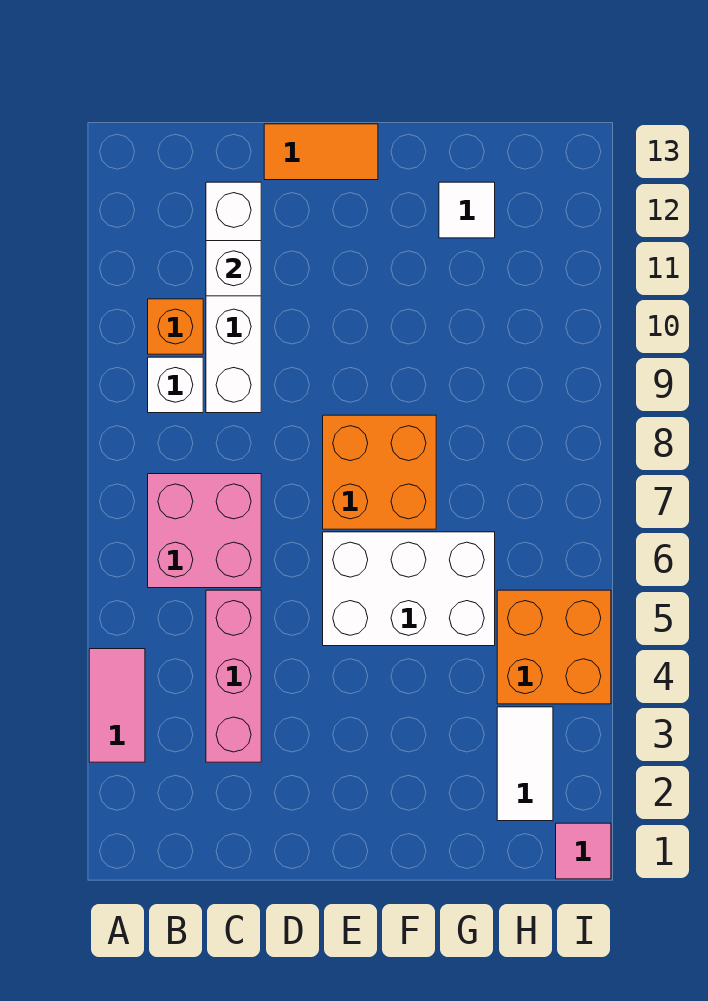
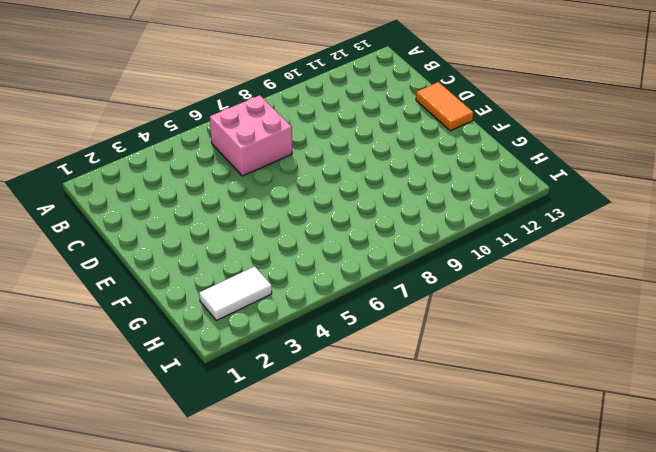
none -> pink 1x2 tile [89,649,145,762]
none -> white 1x1 brick [148,357,203,413]
none -> orange 1x1 brick [148,299,203,354]

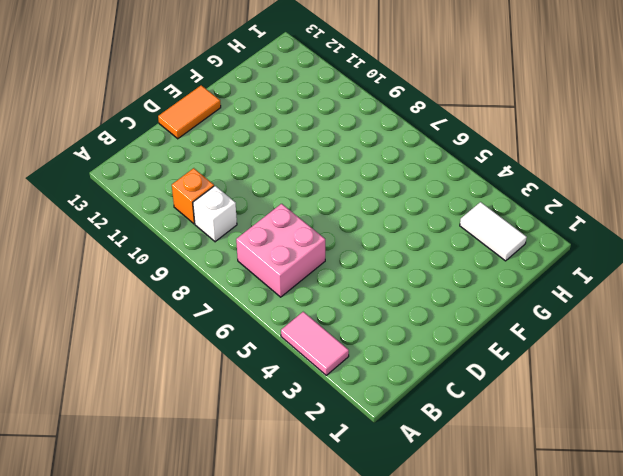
none -> pink 1x3 brick [206,590,261,762]
none -> white 1x4 brick [206,182,261,413]
none -> white 2x3 brick [323,532,495,646]

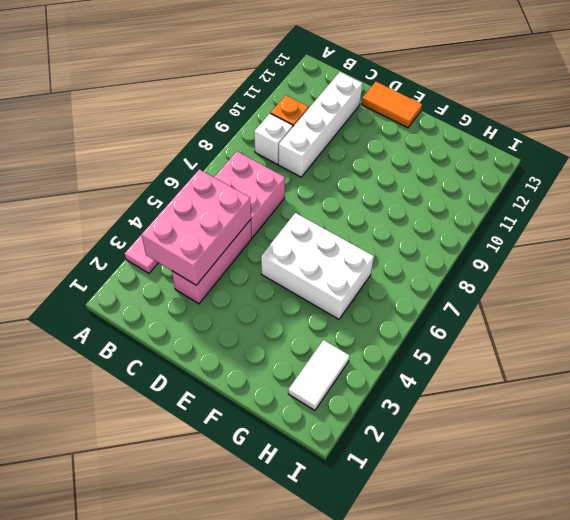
pink 2x3 brick [141,169,251,285] -> none
none -> orange 2x2 brick [323,415,436,529]
none -> white 1x1 tile [439,182,495,238]
none -> orange 2x2 brick [497,590,611,704]

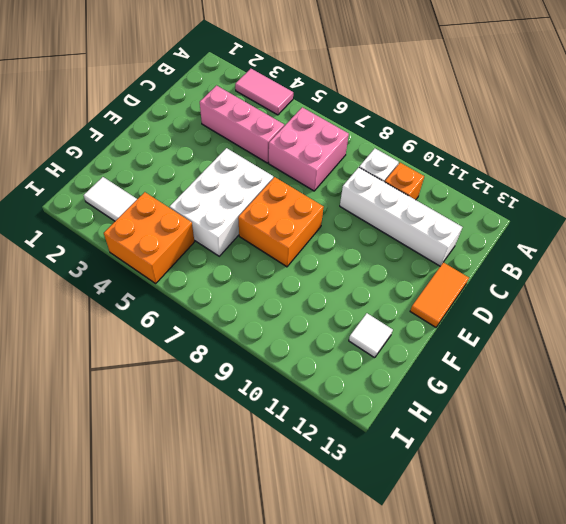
none -> pink 1x1 tile [556,823,611,879]
none -> white 1x1 brick [206,241,261,296]

